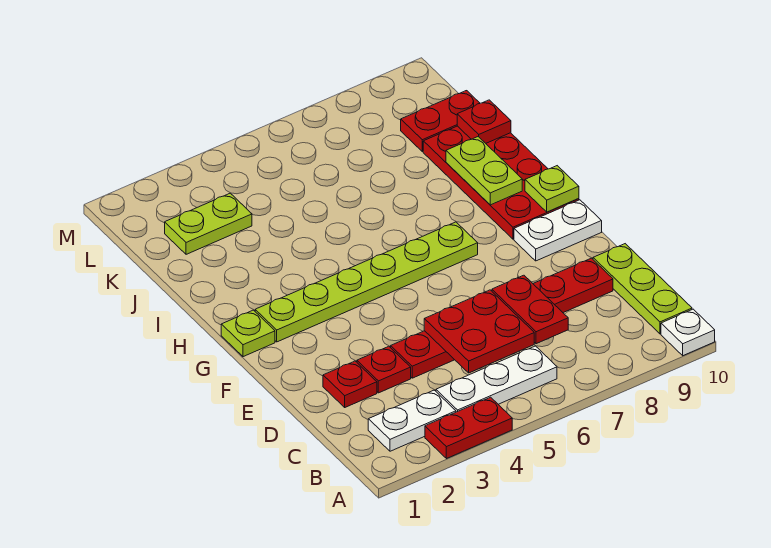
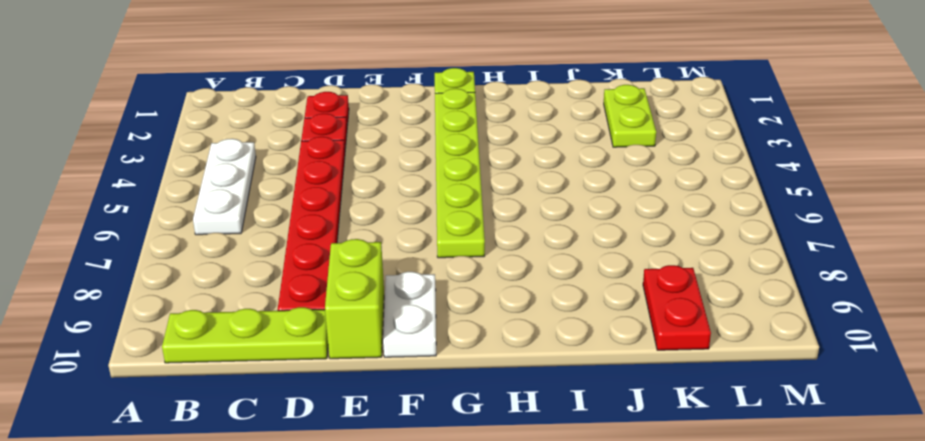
lime 1x2 brick [325,239,384,359] -> none
none -> red 1x2 plate [425,397,512,459]
none -> white 1x1 plate [661,309,715,356]
none -> white 1x2 plate [368,390,456,451]

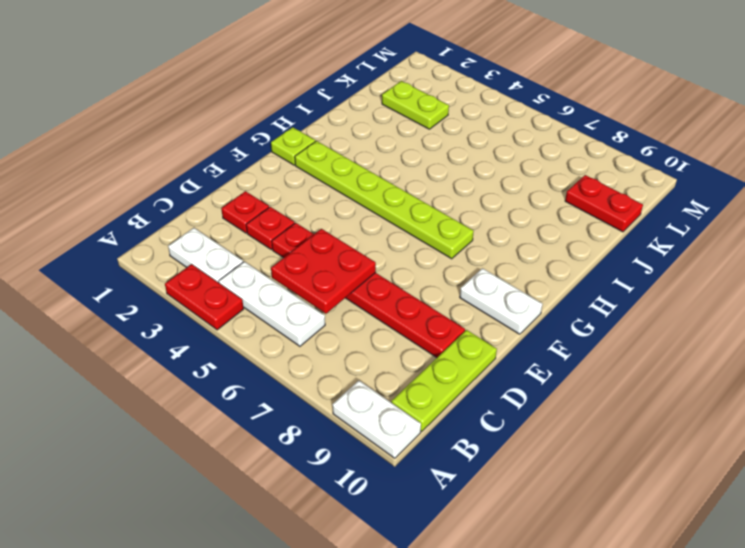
white 1x2 plate [332,381,421,458] -> white 1x1 plate [661,309,715,356]
none -> red 2x4 plate [423,126,579,239]
none -> red 1x2 plate [492,275,568,344]
none -> lime 1x1 plate [525,166,579,212]

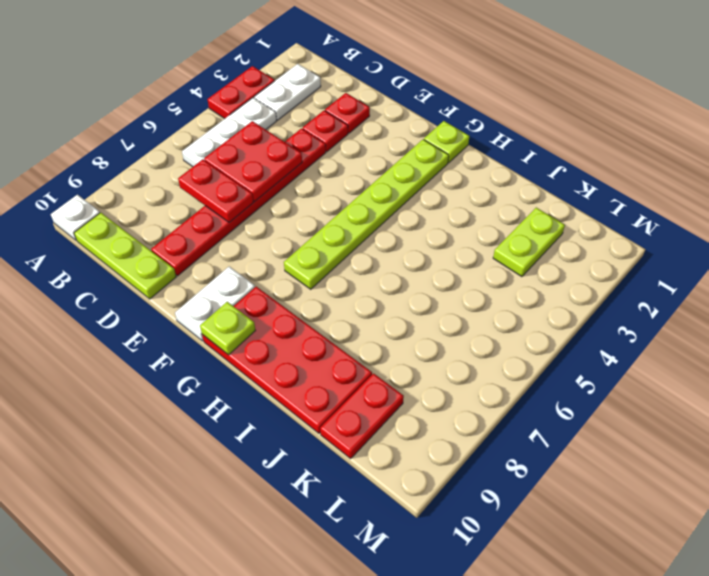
none -> lime 1x2 plate [446,137,522,205]
none -> red 1x1 plate [457,100,511,143]

